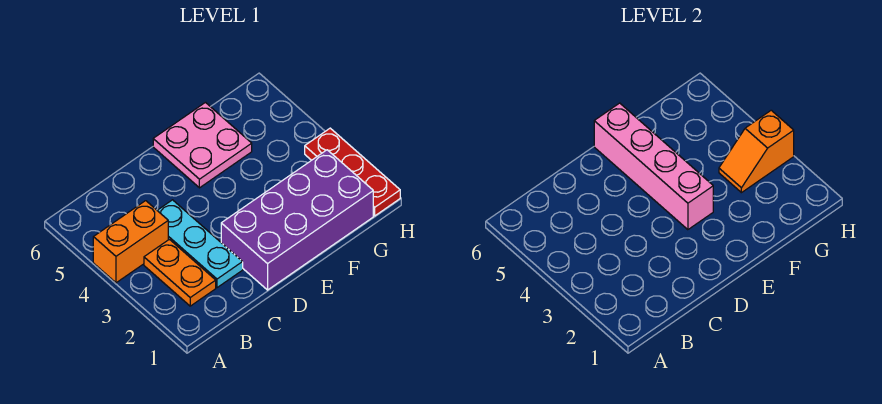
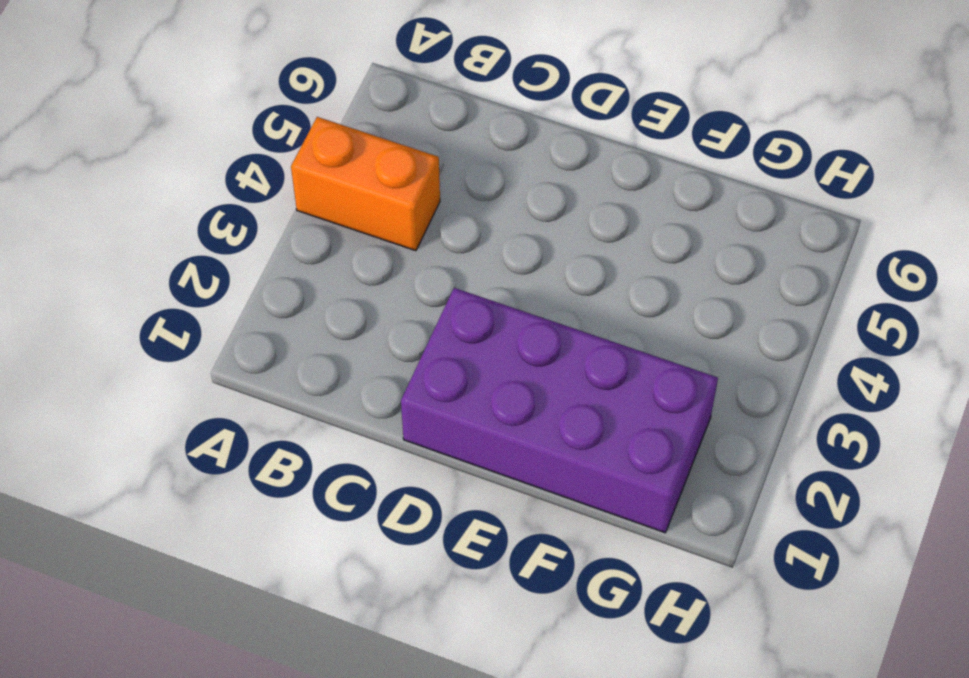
none -> orange 1x2 plate [144,239,216,306]
none -> cyan 1x3 plate [157,200,243,288]

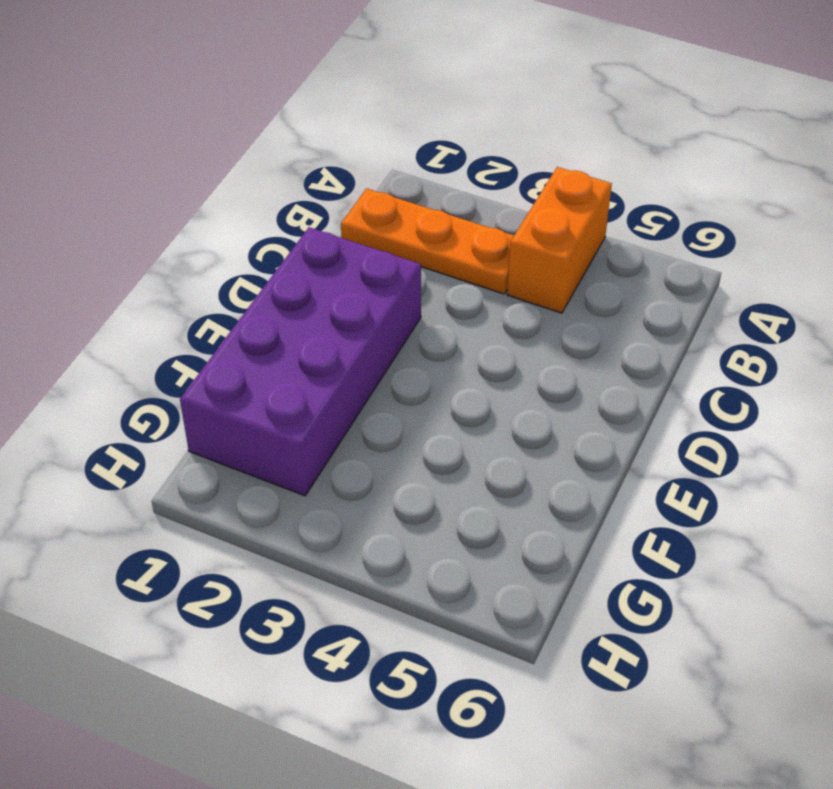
orange 1x3 plate [341,188,514,294] -> orange 1x2 plate [144,239,216,306]
none -> cyan 1x3 plate [157,200,243,288]
none -> pink 2x2 plate [153,103,252,188]

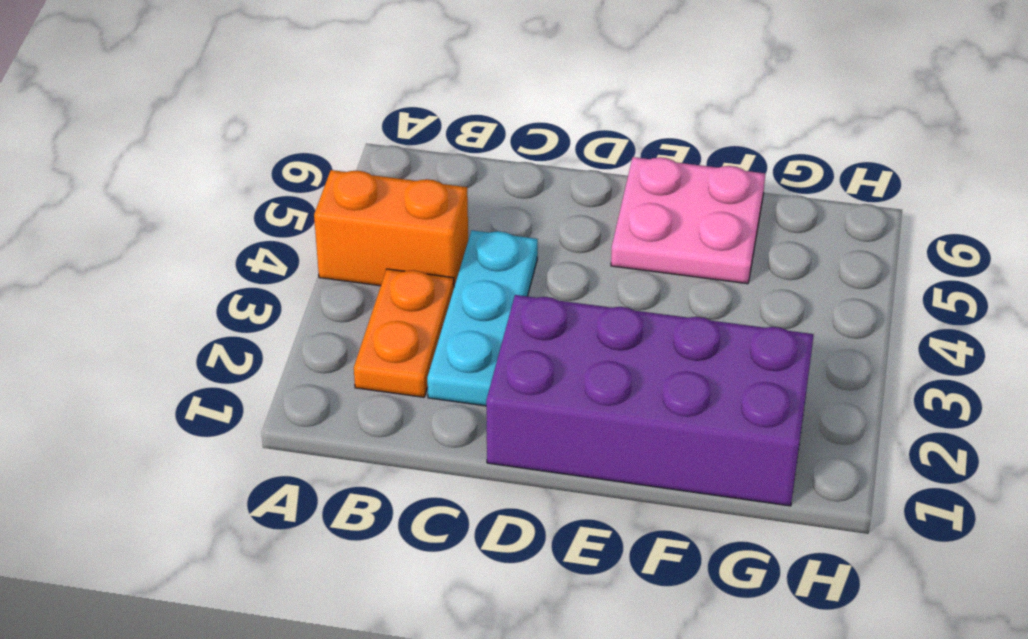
none -> red 1x3 plate [305,128,400,216]
none -> pink 1x4 brick [594,103,713,230]

